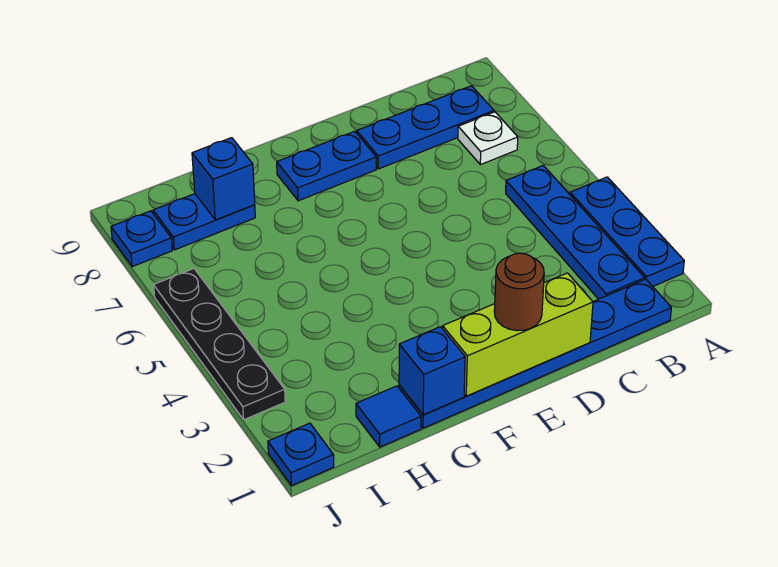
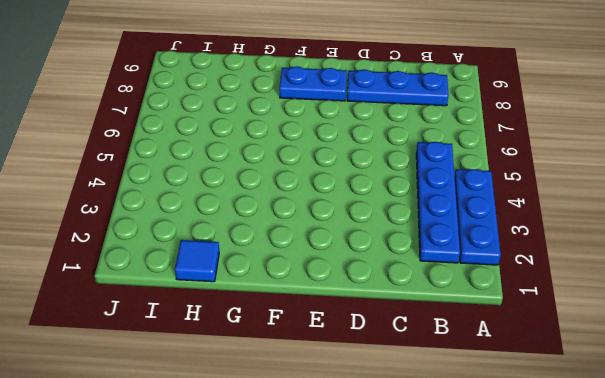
none -> blue 1x6 plate [399,279,671,428]
none -> white 1x1 plate [458,112,518,165]
none -> blue 1x2 plate [153,194,255,250]

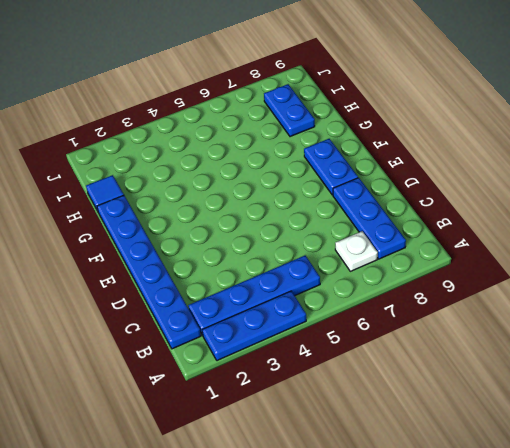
none -> blue 1x1 plate [268,423,334,486]
none -> black 1x4 plate [154,269,285,420]
none -> blue 1x1 plate [111,211,172,267]

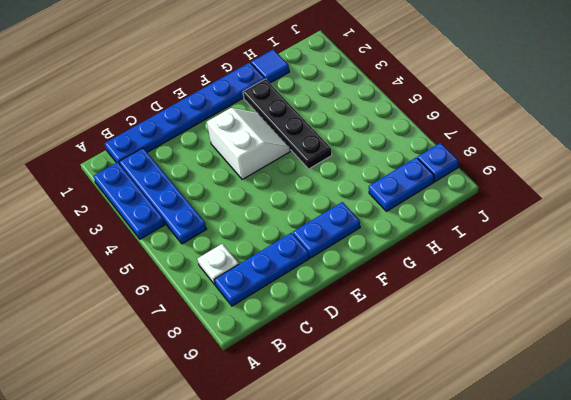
white 2x2 slope [207,108,290,179] -> none
black 1x4 plate [243,79,332,169] -> black 1x4 plate moved to [154,269,285,420]
none -> blue 1x1 plate [268,423,334,486]
none -> lime 1x3 brick [443,273,593,396]
none -> blue 1x1 brick [399,327,465,415]

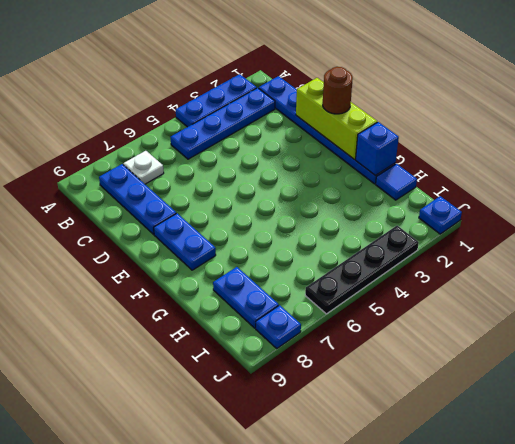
none -> blue 1x1 brick [192,138,255,220]

